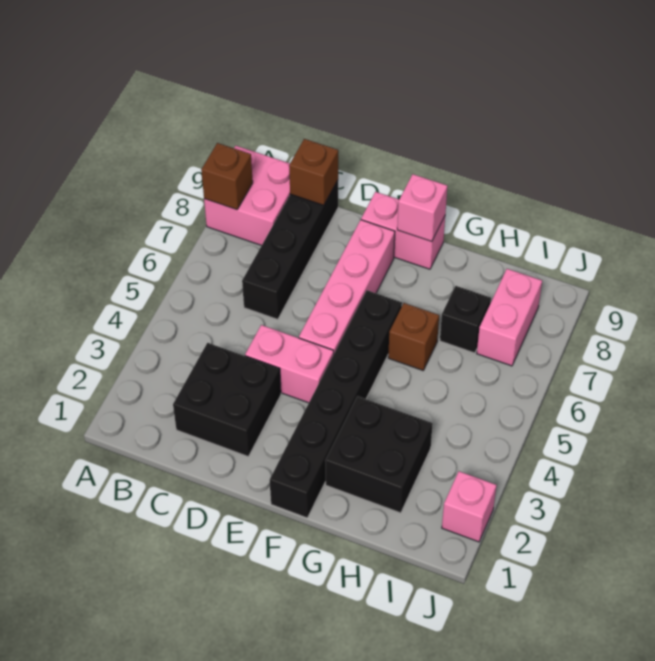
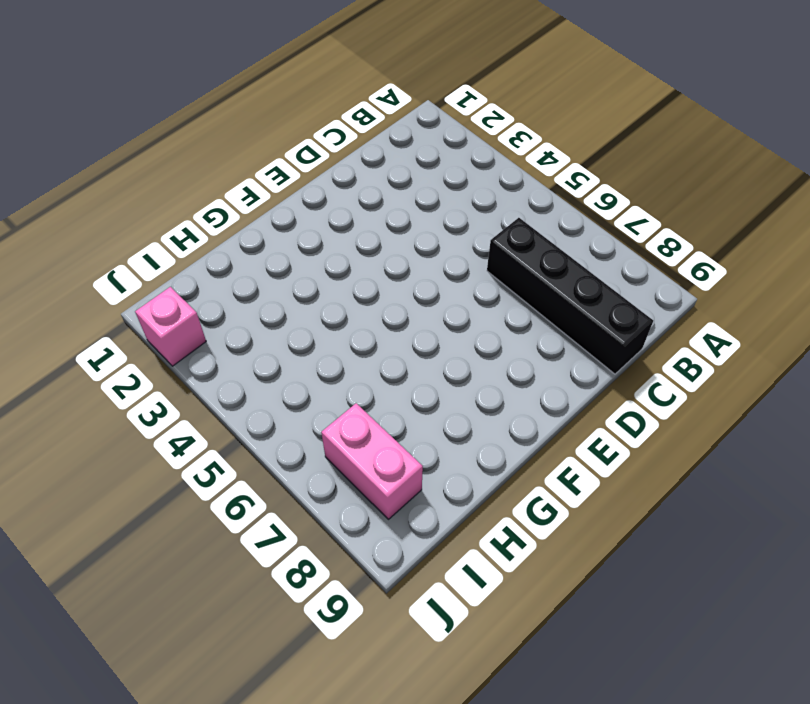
none -> pink 2x2 brick [204,146,290,246]
none -> black 2x2 brick [173,343,281,456]
none -> pink 1x2 brick [245,325,334,403]

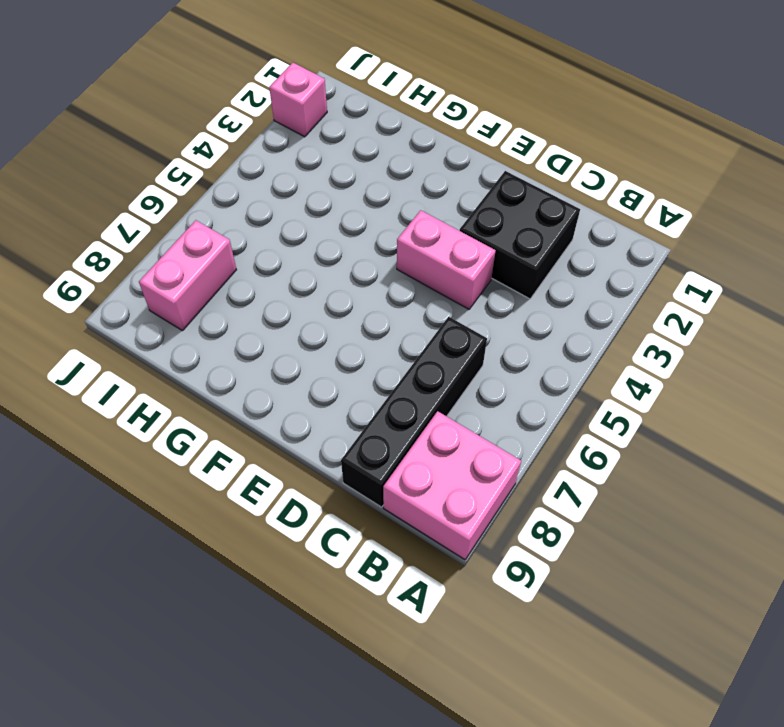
none -> pink 1x4 brick [299,220,395,353]
none -> pink 1x2 brick [361,192,445,269]
none -> black 1x6 brick [270,290,402,518]

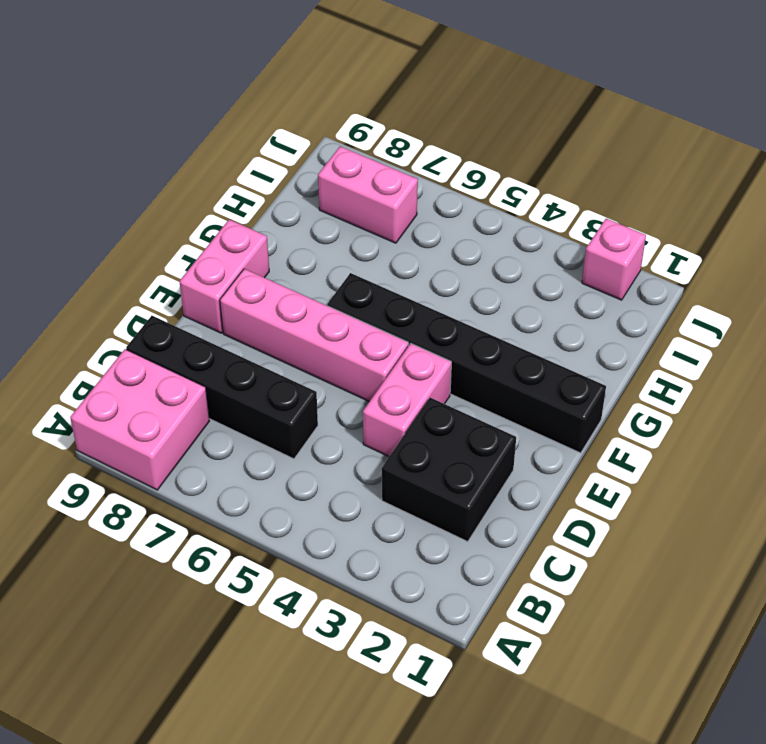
none -> black 2x2 brick [325,396,433,513]
none -> brown 1x1 brick [388,303,439,370]
none -> black 1x1 brick [440,286,491,353]

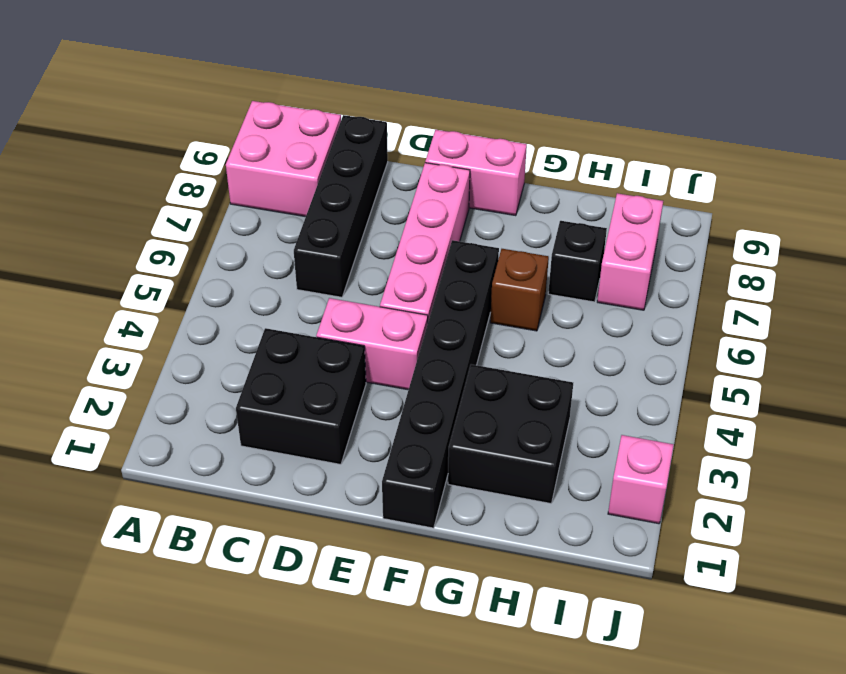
none -> brown 1x1 brick [201,143,253,210]
none -> brown 1x1 brick [289,139,338,205]
none -> pink 1x1 brick [397,174,447,242]

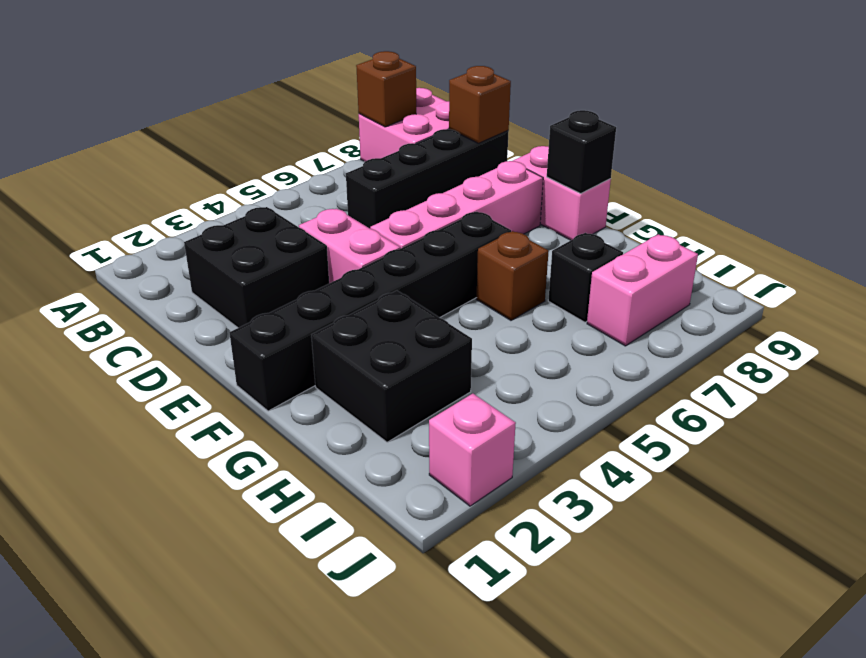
black 1x1 brick [547,110,616,194] -> pink 1x1 brick [397,174,447,242]

